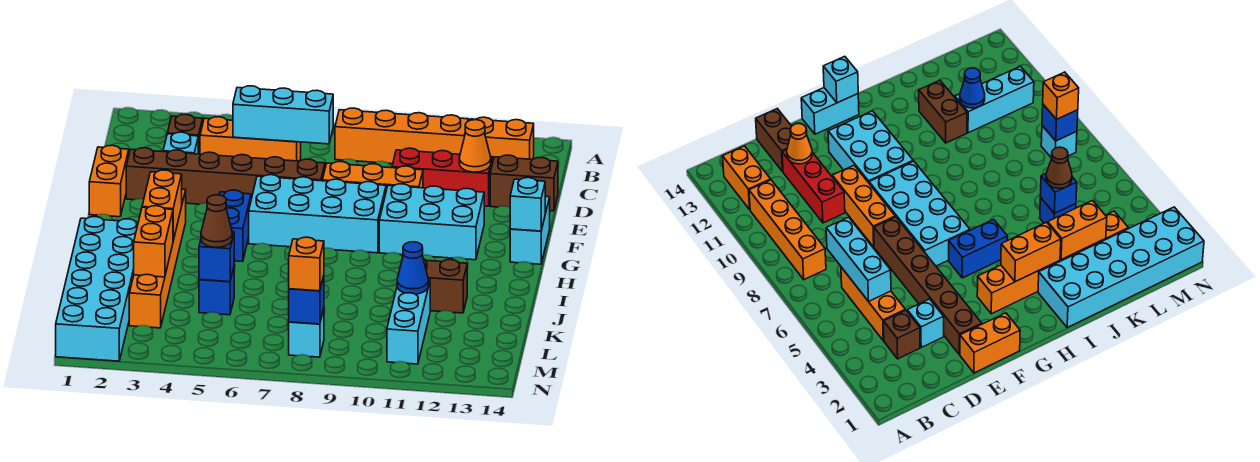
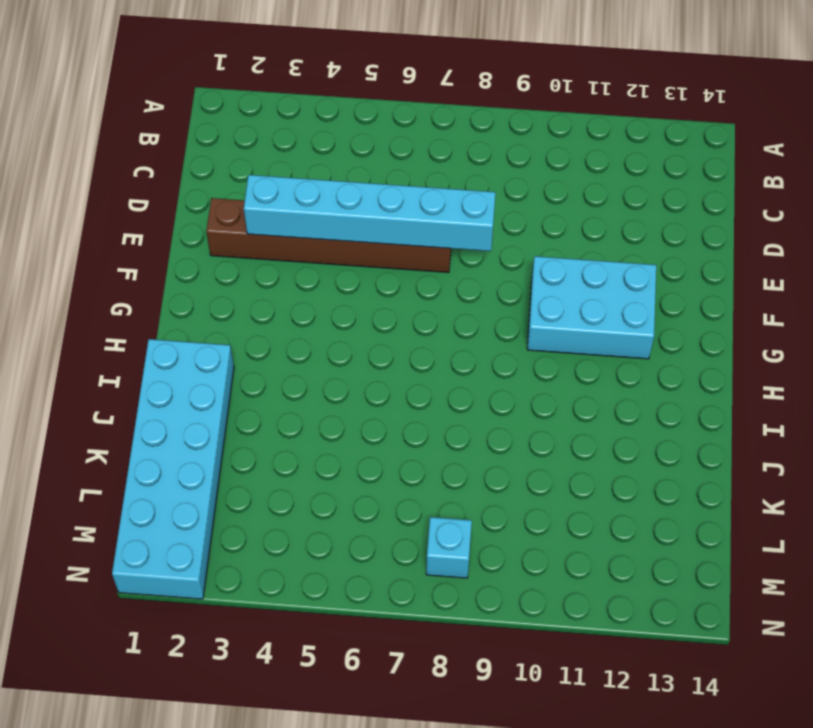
cyan 1x6 brick [244,175,495,251] -> none
none -> orange 1x4 brick [335,108,468,164]
none -> orange 1x2 brick [470,117,534,160]
none -> brown 1x1 brick [167,114,203,154]
none -> orange 1x3 brick [200,117,301,161]

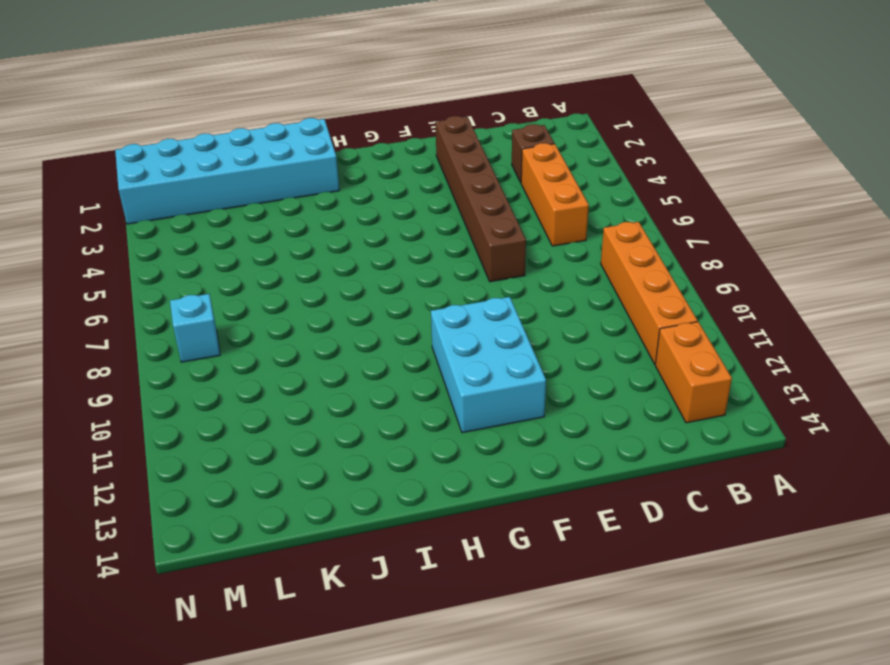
none -> cyan 1x1 brick [163,132,198,154]
none -> red 1x3 brick [392,148,493,206]
none -> brown 1x2 brick [490,155,558,211]
none -> orange 1x2 brick [89,145,129,217]

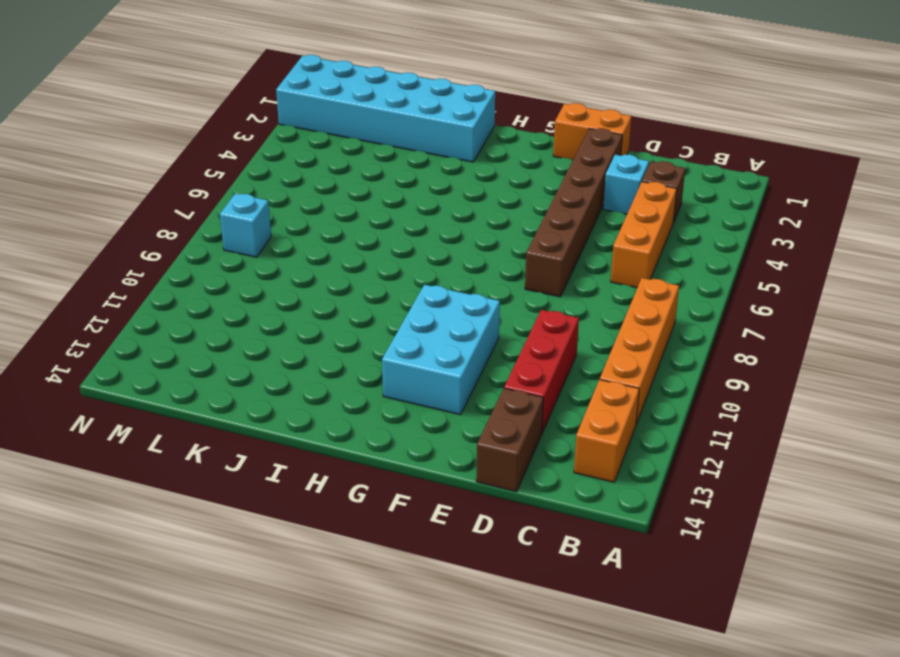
none -> orange 1x3 brick [322,161,423,190]
none -> cyan 2x4 brick [249,175,386,253]
none -> cyan 1x2 brick [510,197,550,264]
none -> orange 1x6 brick [129,189,186,328]

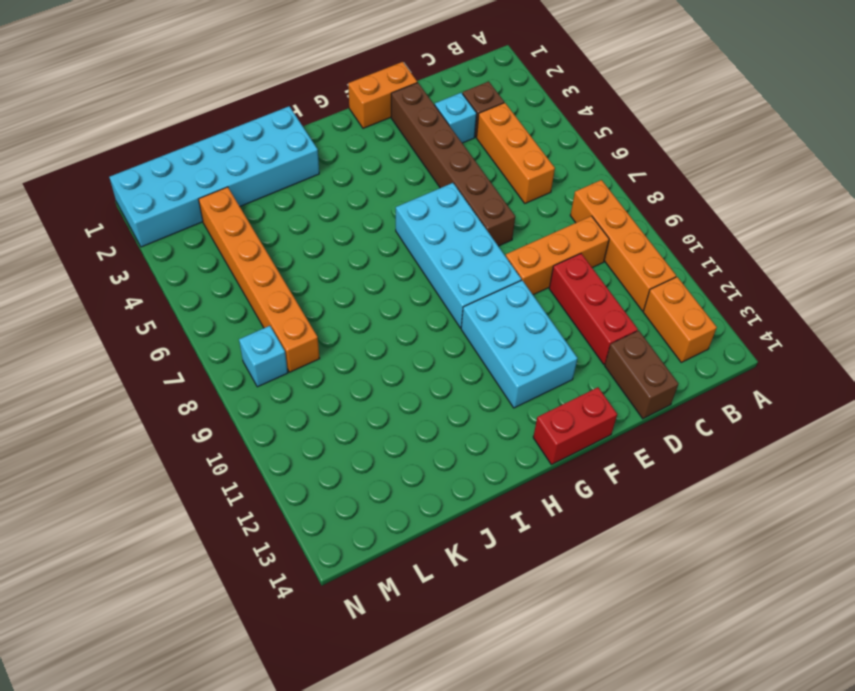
orange 1x3 brick [506,216,609,295] -> orange 1x3 brick turned to [322,161,423,190]
red 1x2 brick [533,387,617,465] -> cyan 1x2 brick [510,197,550,264]
orange 1x6 brick [199,187,320,372] -> orange 1x6 brick turned to [129,189,186,328]
none -> blue 1x2 brick [219,190,251,262]
none -> brown 1x2 brick [423,259,467,313]
none -> blue 1x1 brick [199,268,234,315]
none -> cyan 1x3 brick [387,279,430,364]

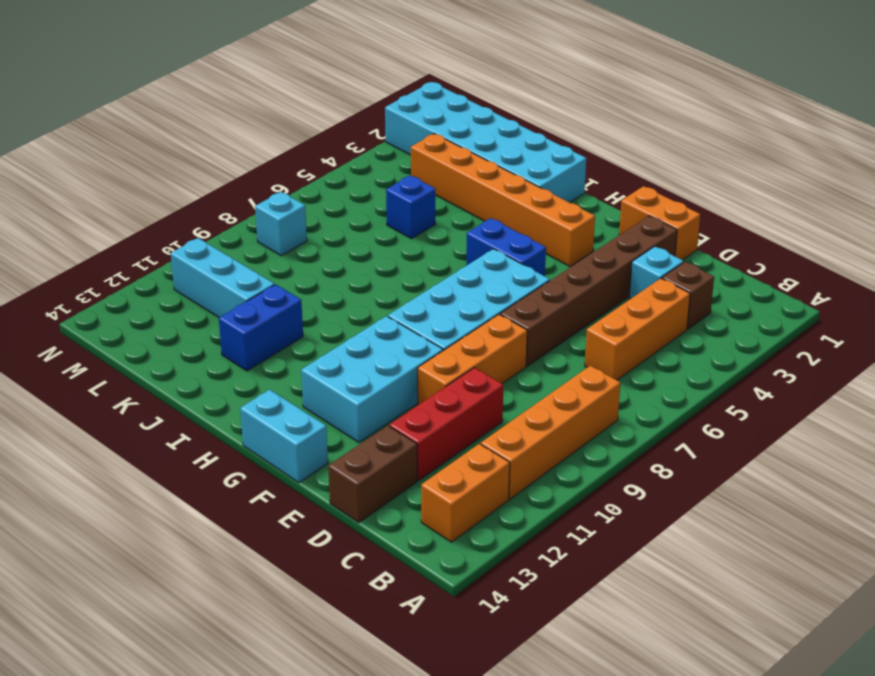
blue 1x2 brick [219,284,303,371] -> brown 1x2 brick [423,259,467,313]
none -> cyan 1x3 brick [233,86,333,144]
none -> orange 1x1 cone [459,119,491,172]
none -> cyan 1x1 brick [510,178,545,231]
none -> orange 1x2 brick [142,170,182,240]

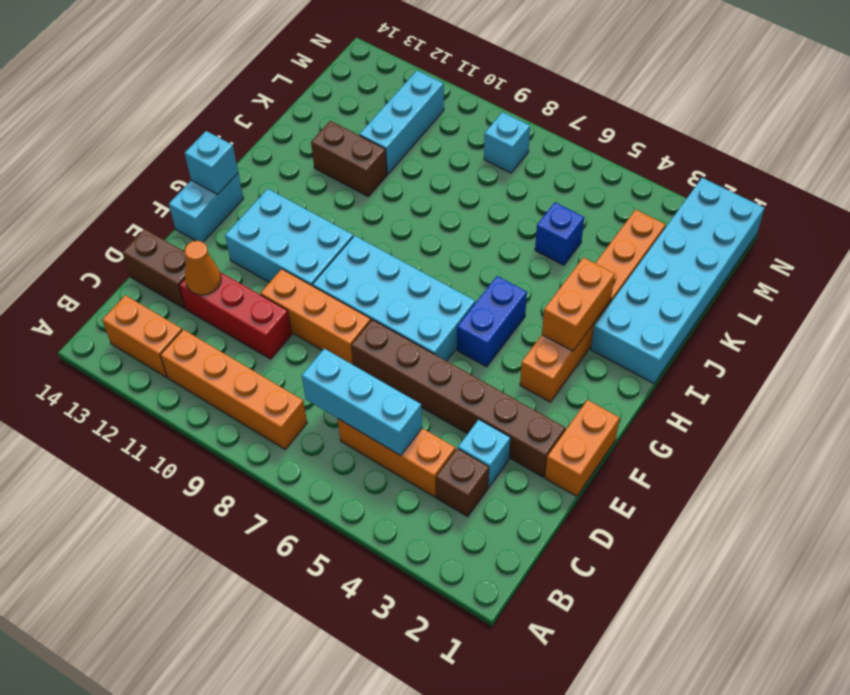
none -> orange 1x2 brick [134,206,173,277]
none -> blue 1x1 brick [199,232,234,282]
none -> blue 1x1 cone [397,242,428,294]
none -> blue 1x1 brick [289,276,324,324]

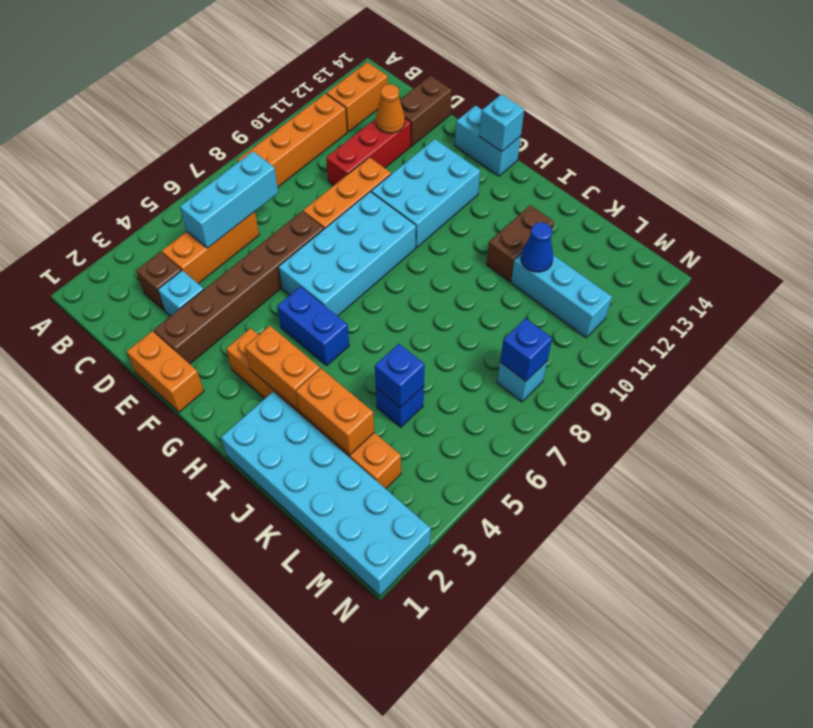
none -> brown 1x1 cone [201,195,232,247]
none -> orange 1x1 brick [289,237,324,291]

